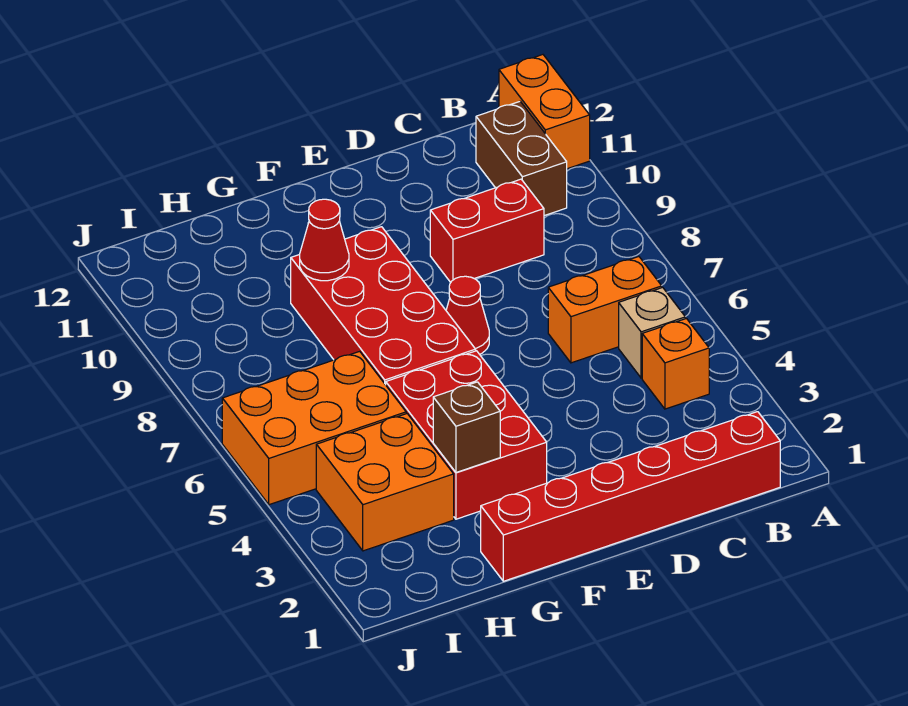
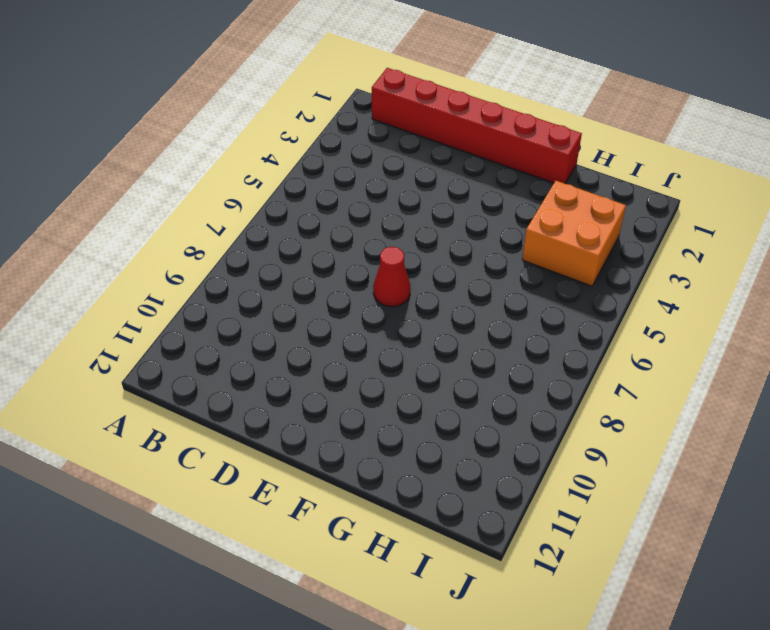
none -> orange 1x2 brick [499,55,590,169]
none -> orange 1x1 brick [642,319,709,409]
none -> tan 1x1 brick [619,287,685,378]

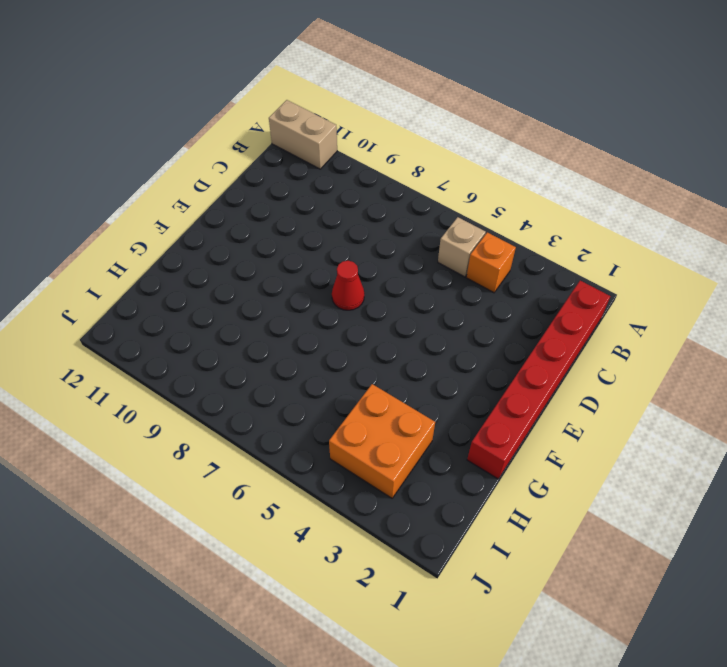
tan 1x2 brick [269,100,337,169] -> orange 1x2 brick [499,55,590,169]
none -> orange 1x2 brick [548,257,662,363]
none -> brown 1x2 brick [476,101,567,216]
none -> red 1x2 brick [430,179,544,282]

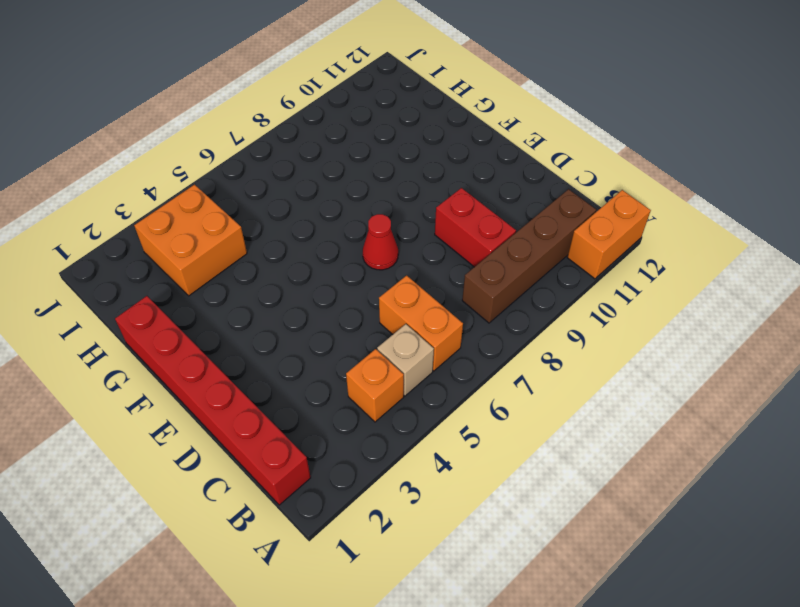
brown 1x4 brick [462,189,596,323] -> brown 1x2 brick [476,101,567,216]
none -> red 2x3 brick [386,351,547,519]
none -> red 2x4 brick [291,227,476,385]
none -> orange 2x3 brick [222,351,406,505]

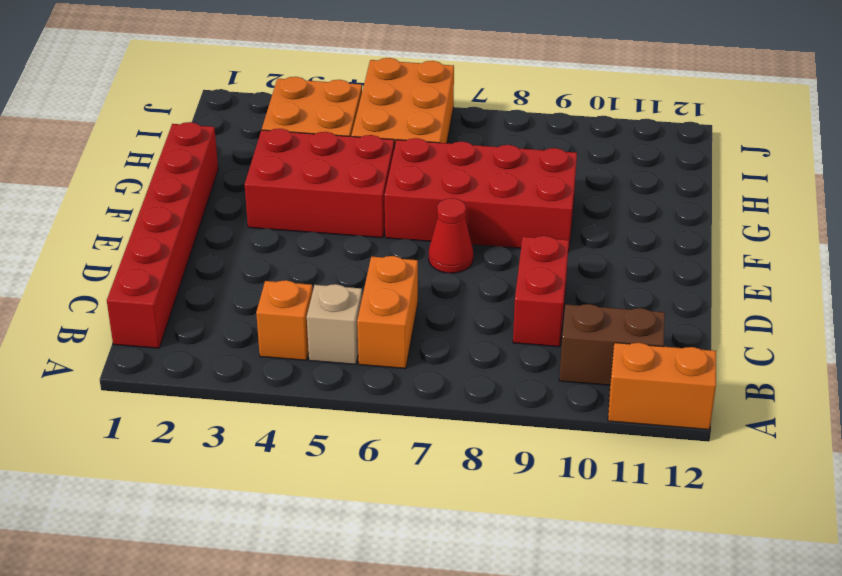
none -> brown 1x1 brick [433,382,500,472]
none -> red 1x1 cone [300,199,349,281]

